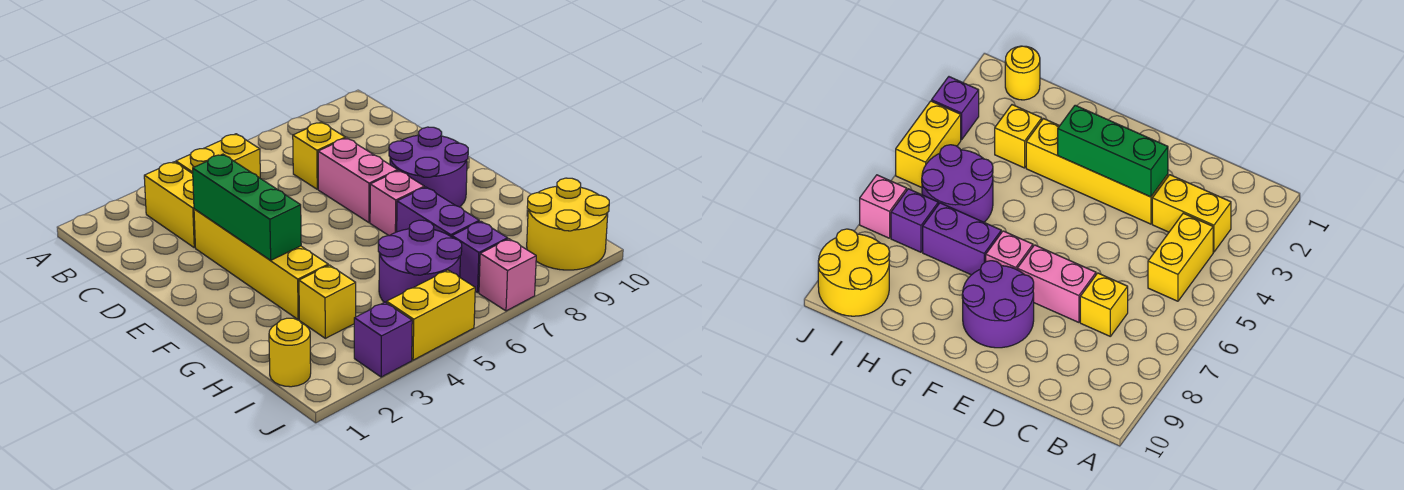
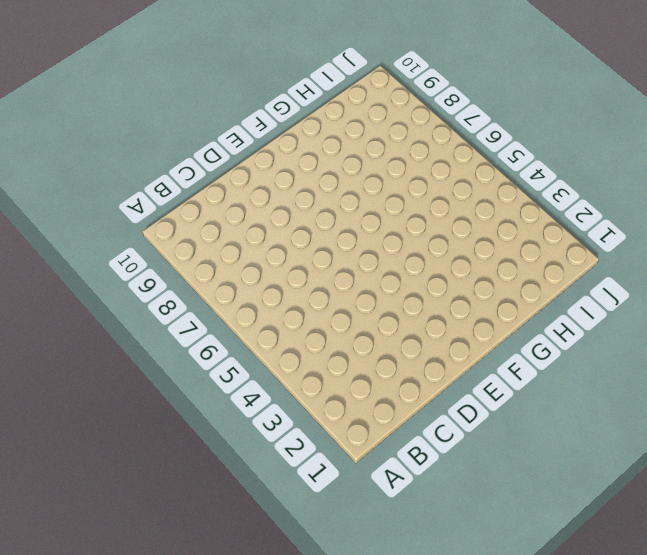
none -> yellow 1x2 brick [144,162,195,248]
none -> yellow 1x2 brick [176,134,260,178]
none -> yellow 1x1 brick [293,122,345,189]

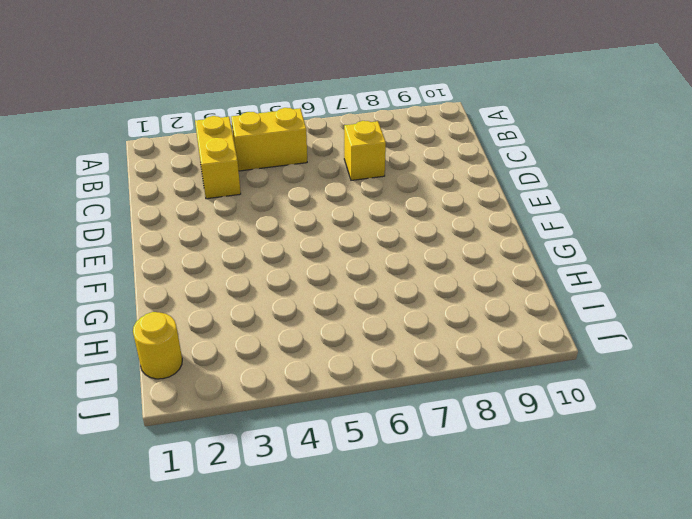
none -> yellow 1x4 brick [194,209,328,319]
none -> pink 1x2 brick [318,138,398,223]
none -> purple 2x2 round brick [389,127,468,207]

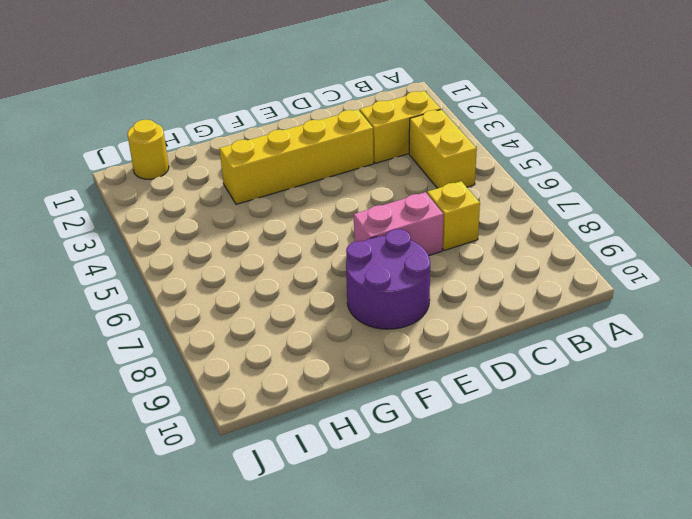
none -> pink 1x1 brick [370,171,424,236]
none -> purple 1x2 brick [397,187,479,237]
none -> yellow 1x1 brick [299,265,356,338]

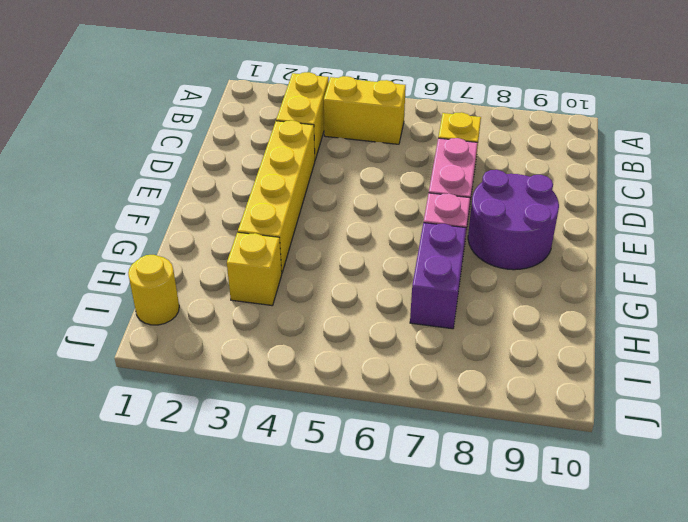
none -> purple 2x2 round brick [378,220,462,303]
none -> purple 1x1 brick [452,221,508,293]
none -> yellow 2x2 round brick [527,178,609,270]

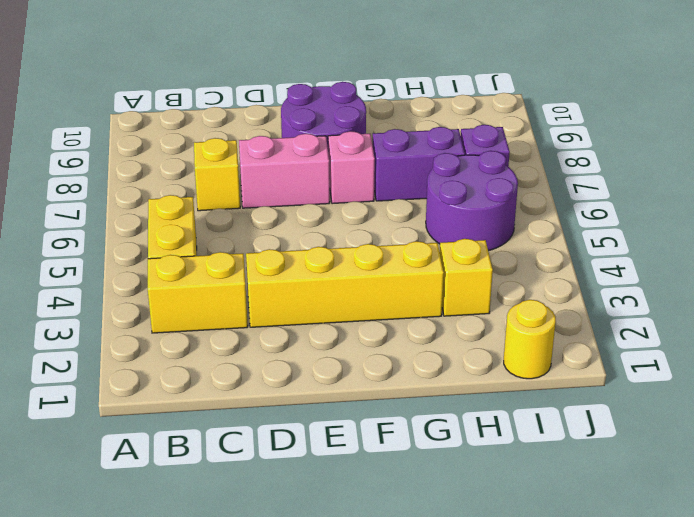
none -> yellow 2x2 round brick [527,178,609,270]
none -> purple 1x1 brick [354,302,412,377]
none -> yellow 1x2 brick [387,270,475,360]

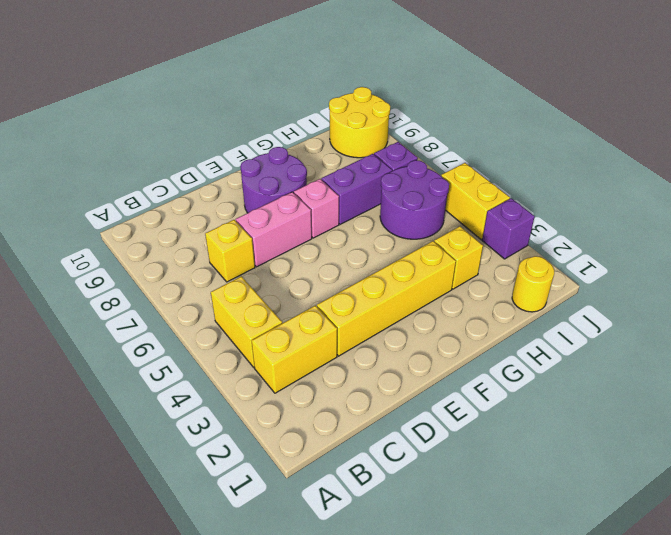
none -> pink 1x1 brick [479,239,536,311]
none -> green 1x3 brick [193,154,301,260]

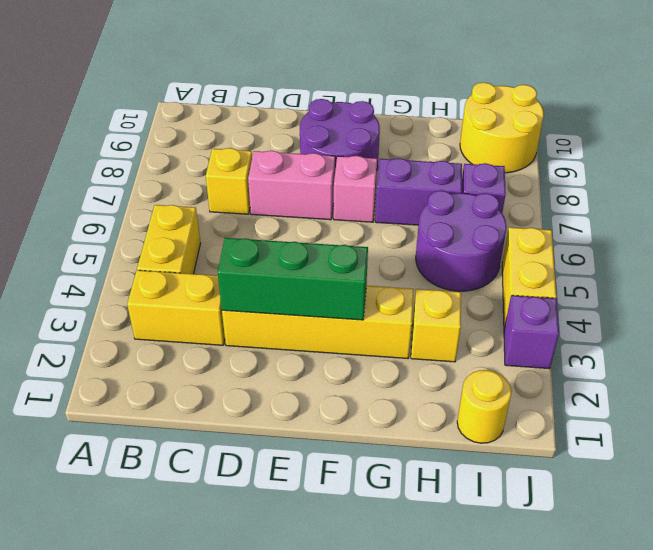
none -> pink 1x1 brick [479,239,536,311]

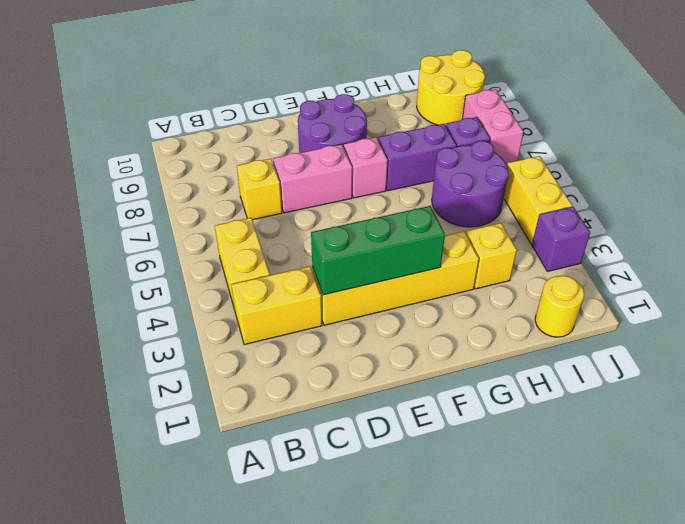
pink 1x2 brick [463,89,524,165] -> pink 1x1 brick [479,239,536,311]

